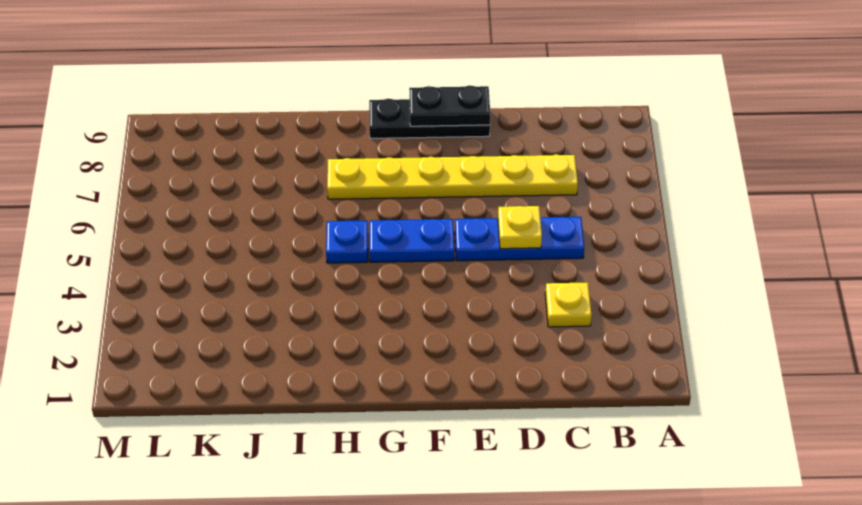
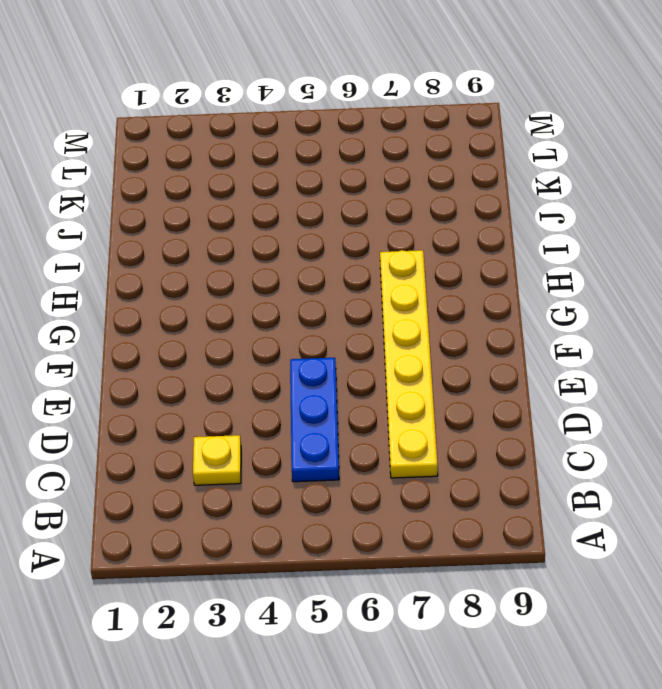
none -> black 1x3 plate [369,99,490,138]
none -> blue 1x2 plate [369,219,454,262]

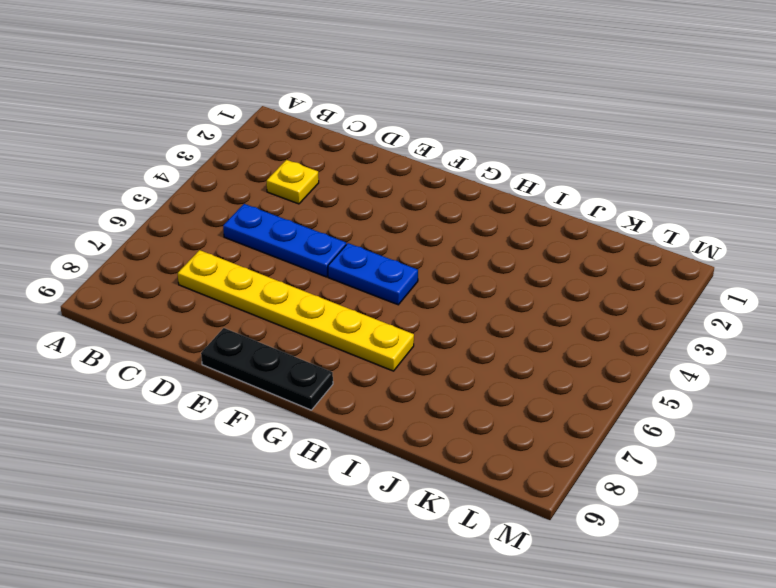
none -> blue 1x1 plate [326,221,368,263]
none -> yellow 1x1 plate [498,206,542,249]

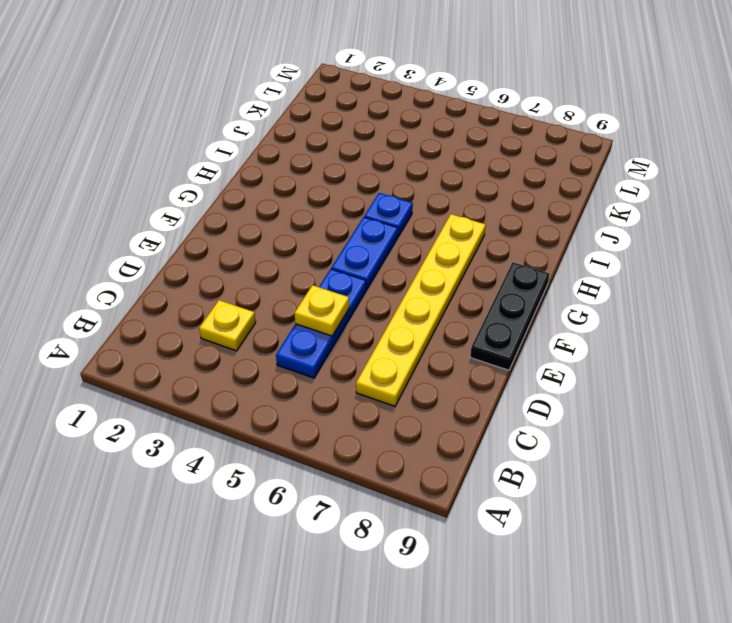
none -> black 1x2 plate [409,85,490,126]

